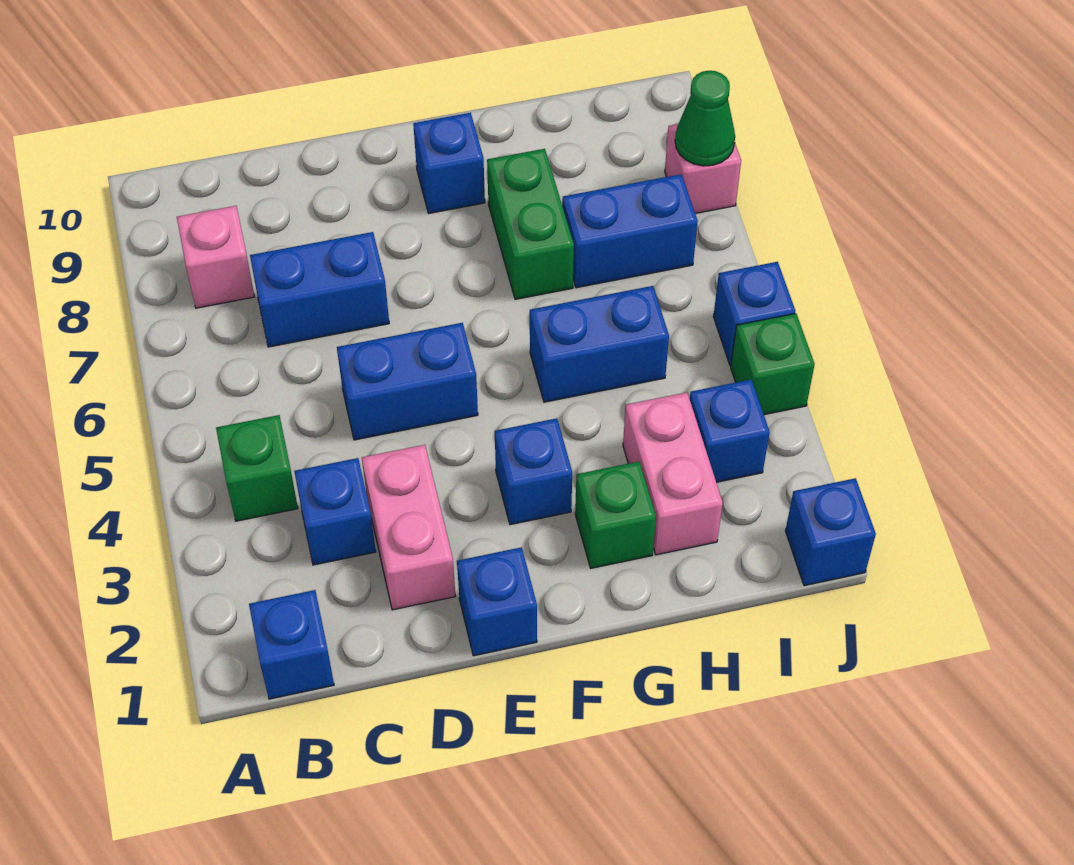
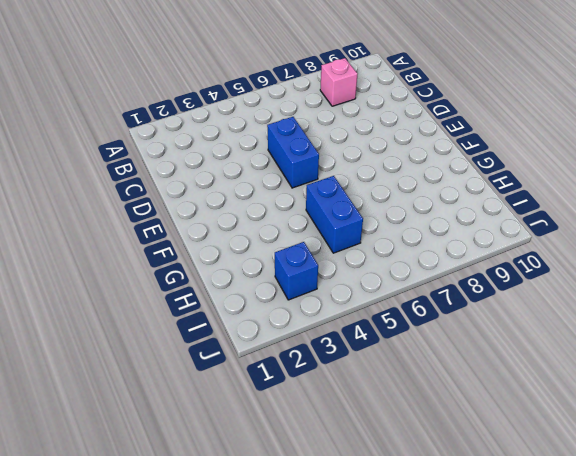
none -> blue 1x1 brick [249,590,334,699]
none -> green 1x1 brick [216,415,298,521]
none -> blue 1x1 brick [294,458,376,565]

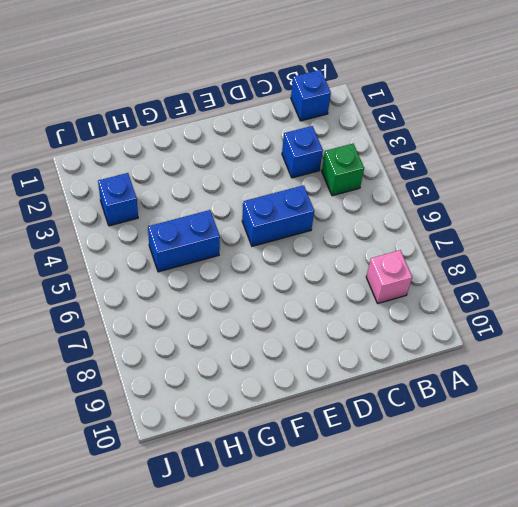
none -> blue 1x2 brick [250,232,389,347]
none -> pink 1x2 brick [362,445,455,610]
none -> blue 1x1 brick [457,547,537,656]

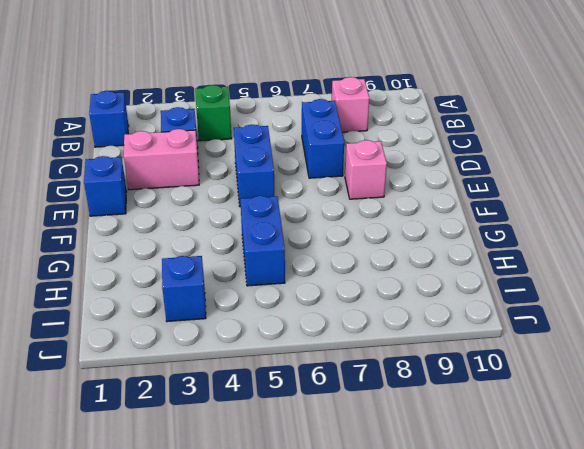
pink 1x1 brick [345,140,387,199] -> pink 1x1 brick moved to [665,124,741,213]
none -> blue 1x1 brick [495,418,572,525]
none -> blue 1x1 brick [413,113,485,213]
none -> green 1x1 brick [575,462,656,568]

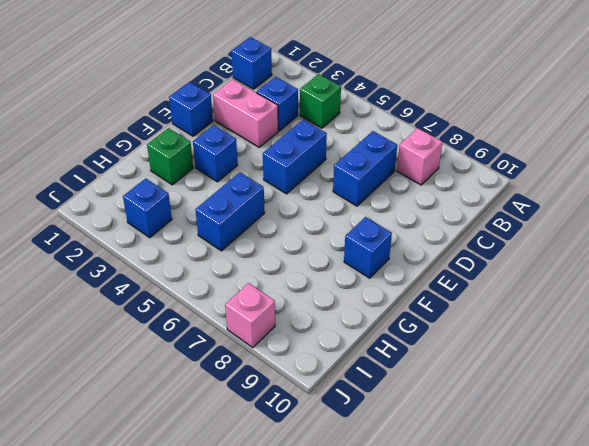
none -> green 1x2 brick [487,149,574,299]
none -> pink 1x2 brick [623,392,723,555]
none -> blue 1x2 brick [562,174,698,288]

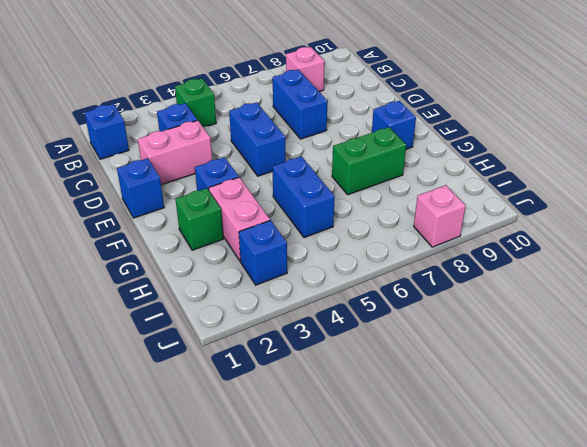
pink 1x2 brick [209,177,270,261] -> pink 1x2 brick turned to [623,392,723,555]
none -> blue 1x2 brick [562,174,698,288]
none -> blue 1x1 brick [785,478,876,586]
none -> green 1x1 brick [731,314,815,415]

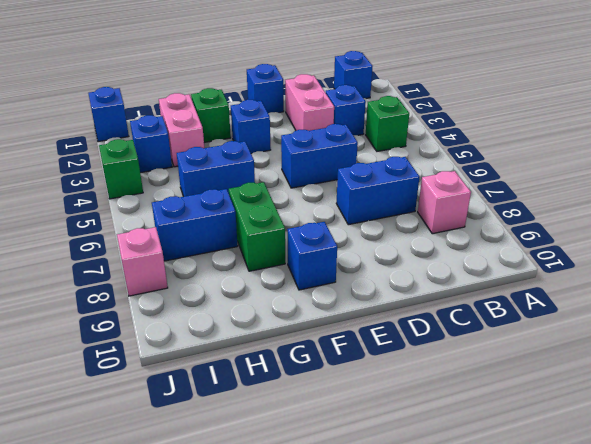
none -> blue 1x1 brick [713,262,795,365]
none -> green 1x1 cone [675,71,735,166]

